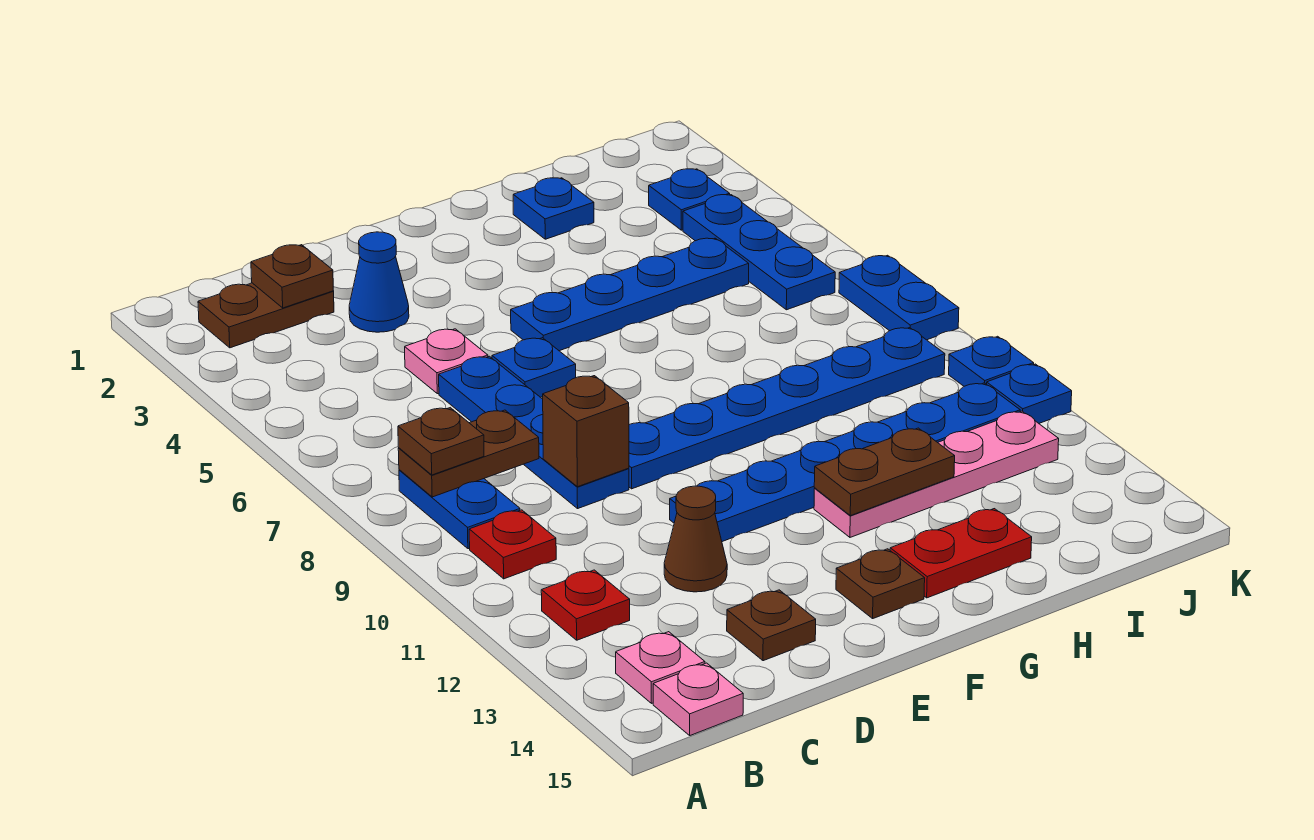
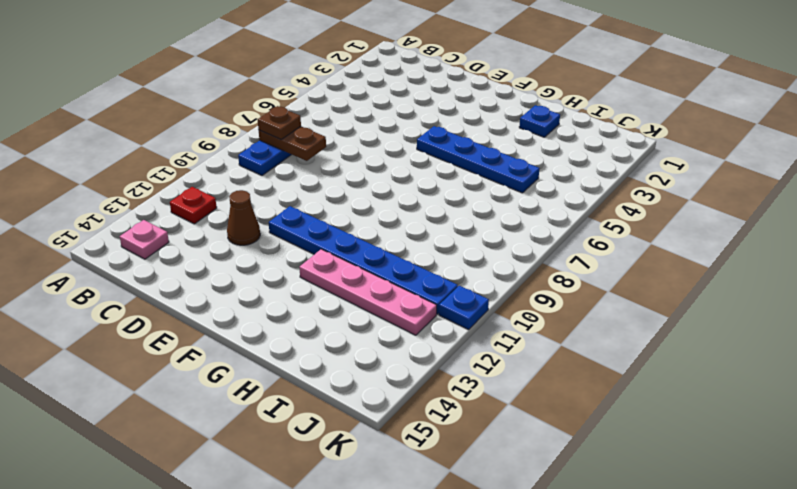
none -> brown 1x2 plate [198,283,334,348]
none -> red 1x1 plate [469,510,556,579]
none -> pink 1x1 plate [653,663,743,735]

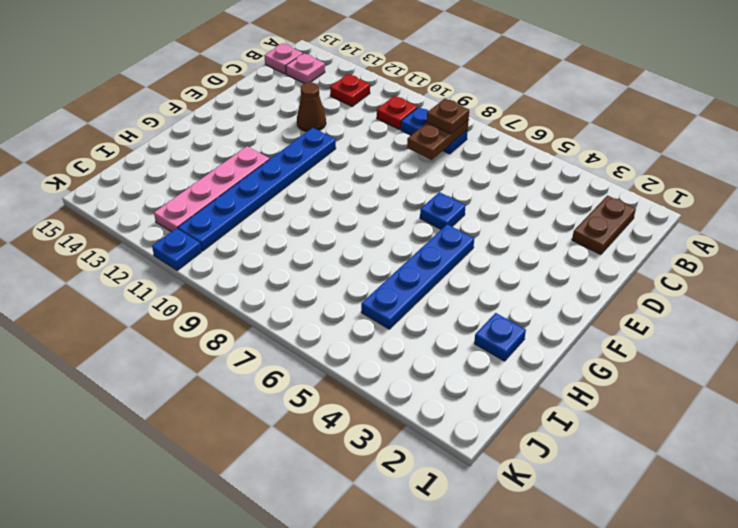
none -> blue 1x1 cone [349,232,409,332]
none -> pink 1x1 plate [405,329,488,394]
none -> blue 1x4 plate [439,356,629,508]

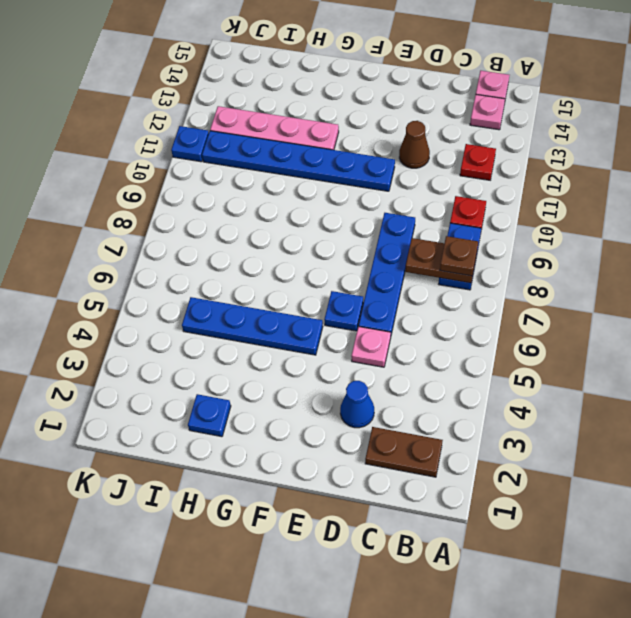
none -> brown 1x1 plate [727,590,816,661]
none -> blue 1x6 plate [629,328,945,489]
none -> brown 1x1 plate [836,549,925,618]

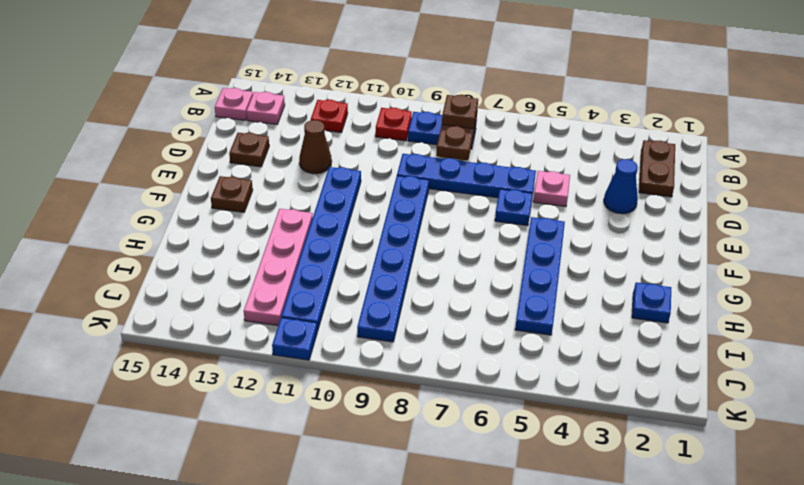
none -> red 1x2 plate [890,509,1032,598]
none -> blue 1x1 plate [649,169,730,230]
none -> blue 1x3 plate [683,195,835,310]

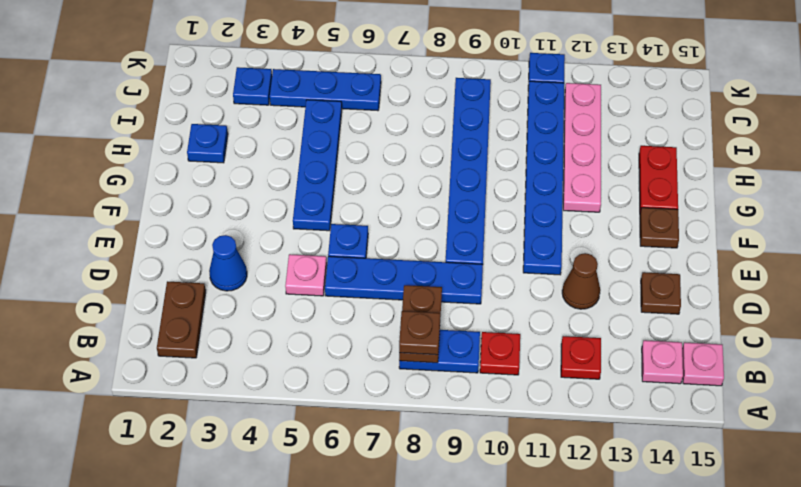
none -> blue 1x2 plate [839,255,959,340]
none -> blue 1x1 plate [949,336,1034,386]
none -> brown 1x1 plate [251,245,333,308]

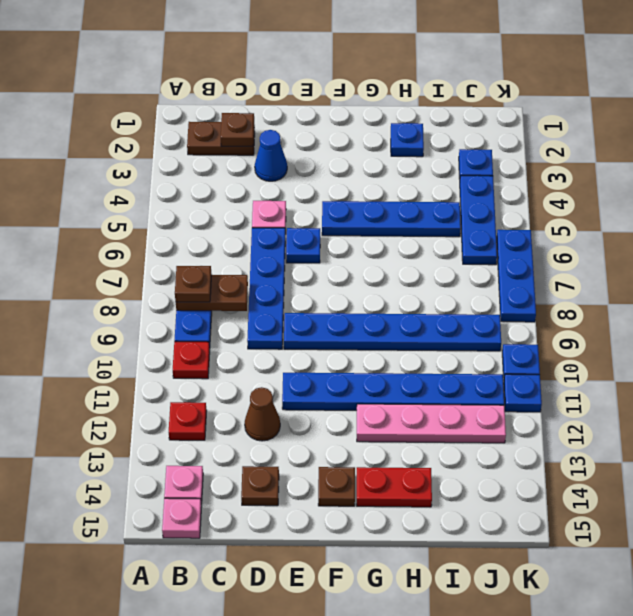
blue 1x3 plate [497,230,536,322] -> blue 1x2 plate [839,255,959,340]
none -> brown 1x1 brick [543,376,629,487]
none -> brown 1x2 plate [814,428,955,516]

